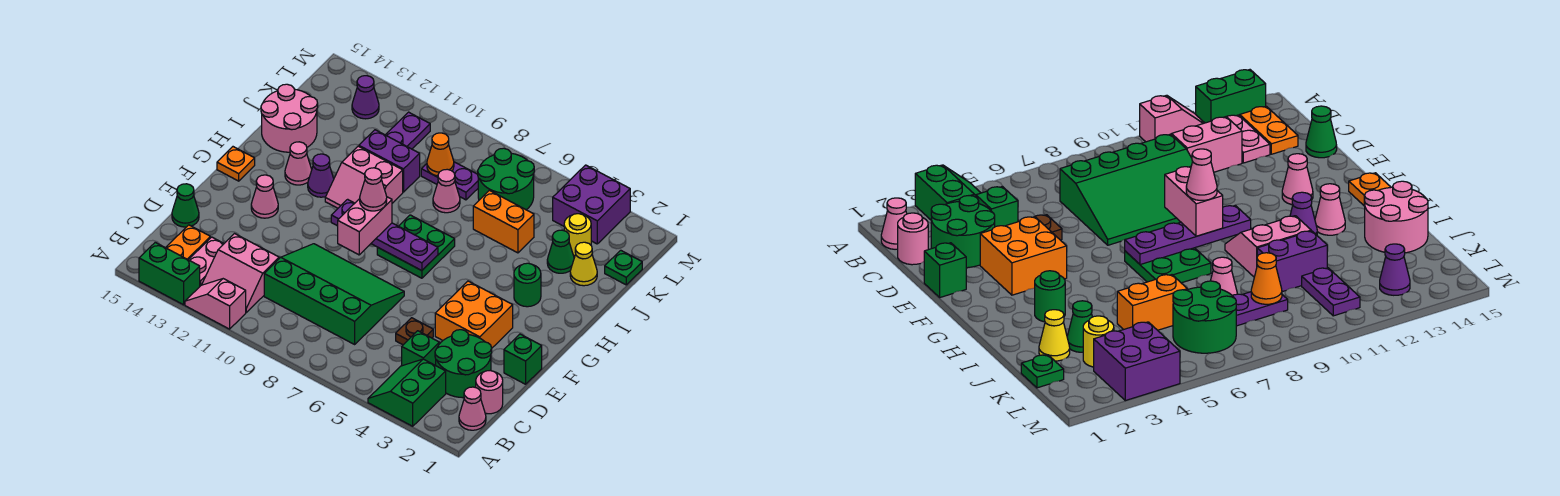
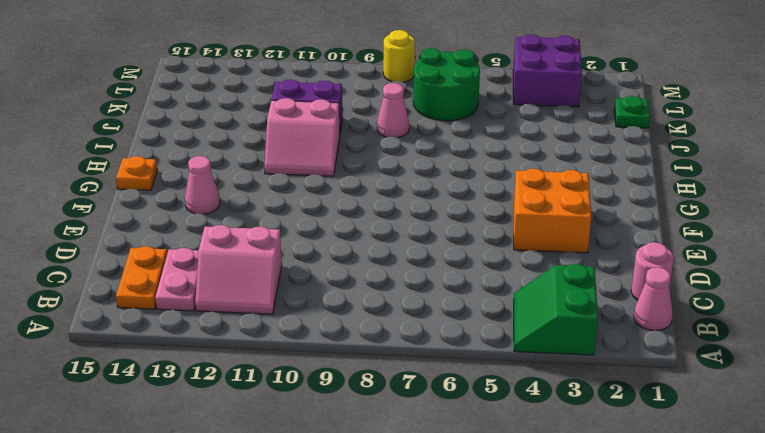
yellow 1x1 round brick [383,30,415,82] -> yellow 1x1 round brick moved to [564,214,591,257]
none -> pink 1x2 slope [185,279,246,329]
none -> green 1x2 brick [139,242,200,305]
none -> green 2x2 round brick [435,330,492,398]
none -> green 1x1 brick [402,331,439,366]

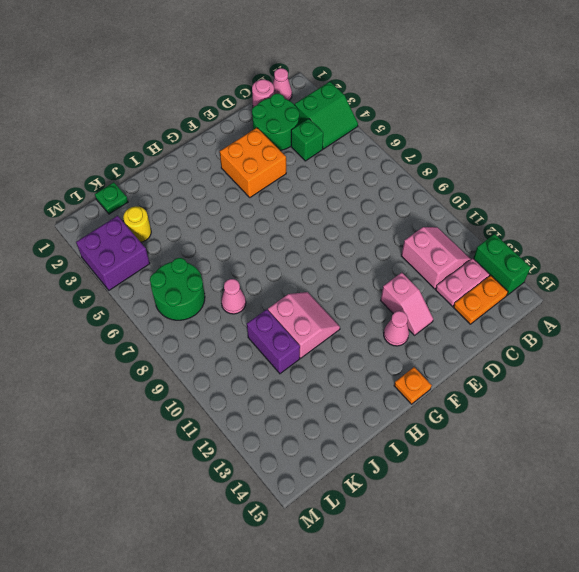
pink 1x2 slope [381,273,433,335] -> pink 1x2 slope moved to [185,279,246,329]
none -> green 3x4 slope [264,244,404,344]
none -> brown 1x1 plate [396,318,433,345]
none -> green 1x1 cone [172,184,199,227]
none -> green 1x1 brick [504,334,542,384]

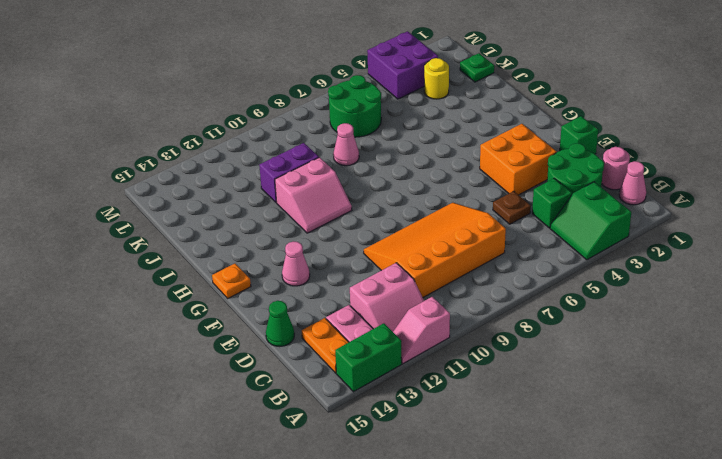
orange 3x4 slope [364,203,506,297] -> green 3x4 slope [264,244,404,344]
none -> green 2x2 plate [377,215,455,278]
none -> green 1x1 round brick [514,263,541,307]
none -> purple 1x1 cone [308,154,334,197]
none -> pink 1x1 cone [285,142,312,185]

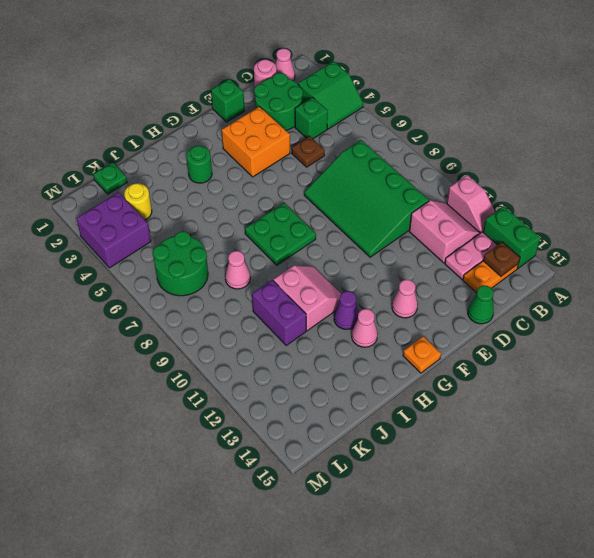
brown 1x1 plate [483,242,520,276] -> none
none -> pink 2x2 round brick [261,84,318,152]
none -> yellow 1x1 cone [570,242,597,286]
none -> green 1x1 cone [547,230,574,273]
none -> orange 1x2 brick [473,190,534,253]

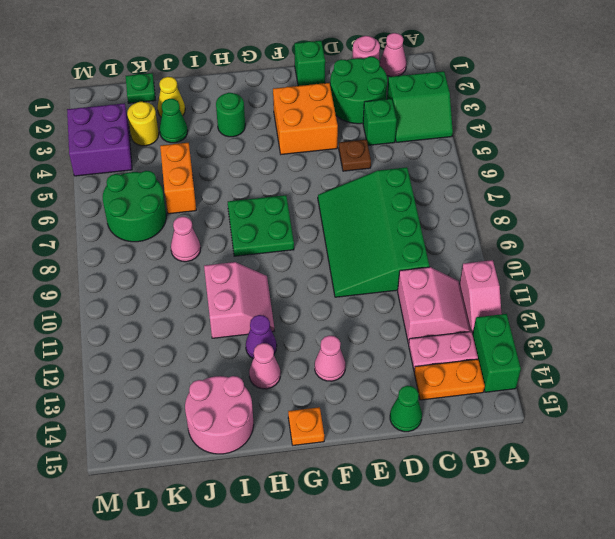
none -> purple 1x2 brick [359,130,420,192]
none -> purple 1x2 plate [421,162,478,200]
none -> purple 1x2 plate [386,112,430,149]
none -> purple 1x1 cone [352,76,379,119]

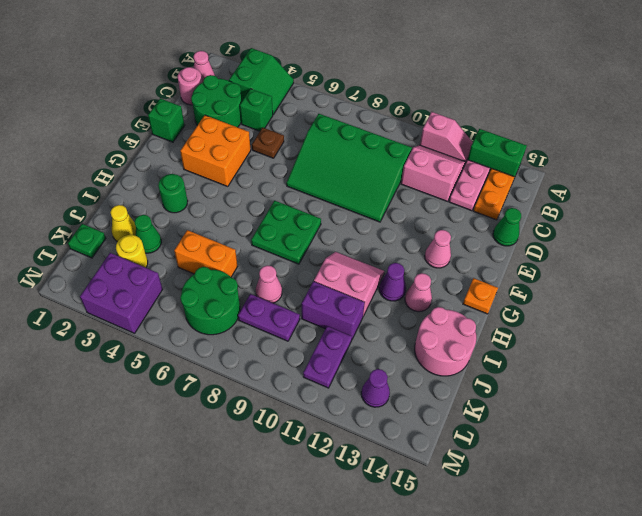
none -> purple 1x4 plate [331,199,438,271]
none -> orange 1x1 cone [427,133,454,176]
none -> pink 1x2 brick [338,197,392,255]
none -> pink 1x1 cone [360,168,387,211]

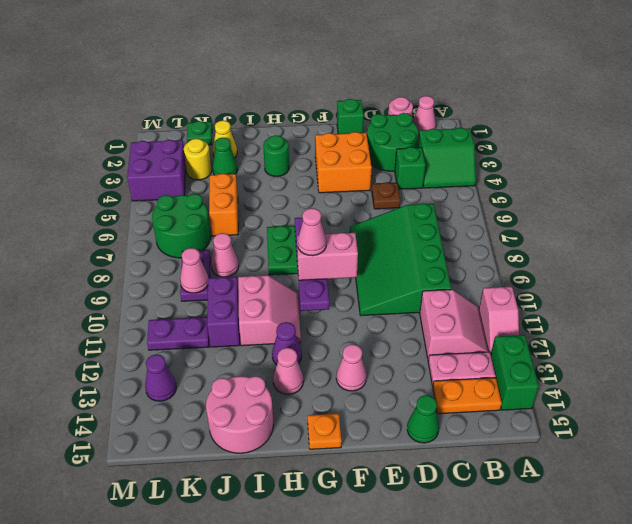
pink 1x1 cone [180,248,208,293] -> orange 1x1 cone [427,133,454,176]

